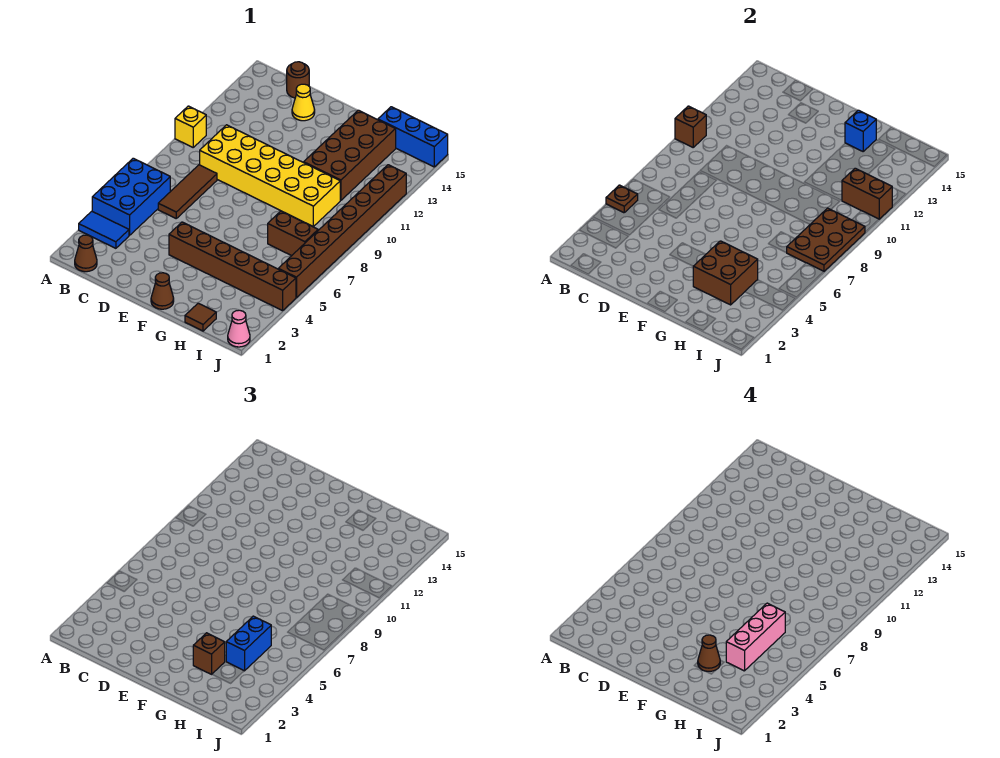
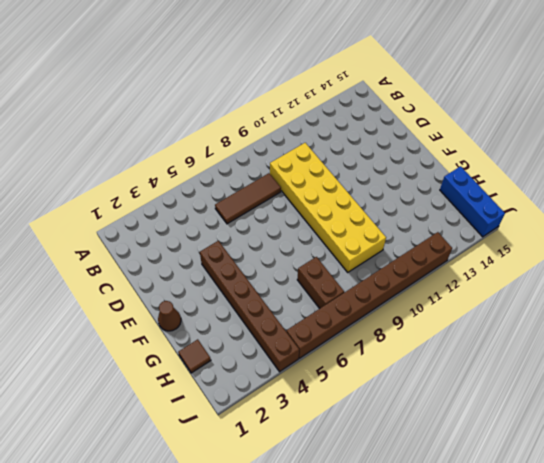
none -> blue 1x2 tile [79,211,129,248]
none -> blue 2x3 brick [92,158,170,235]
none -> yellow 1x1 brick [175,106,206,147]

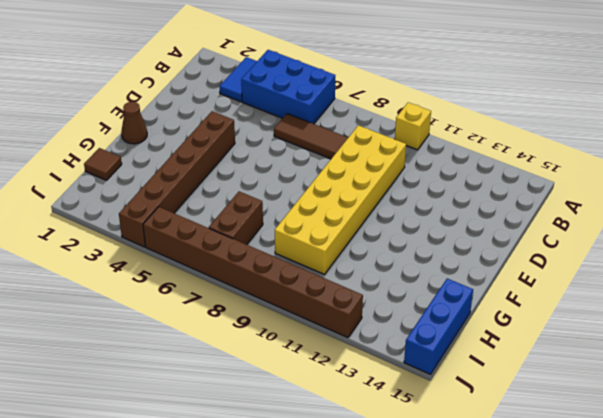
none -> brown 1x1 cone [75,235,97,272]
none -> brown 1x1 round brick [287,62,309,98]
none -> yellow 1x1 cone [292,84,315,121]

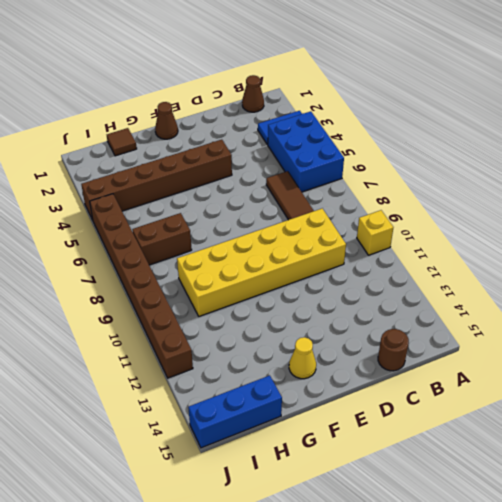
yellow 1x1 cone [289,337,316,379] -> yellow 1x1 cone moved to [292,84,315,121]
none -> brown 2x4 brick [304,110,396,200]
none -> pink 1x1 cone [228,310,250,347]
none -> brown 1x1 plate [606,185,638,213]

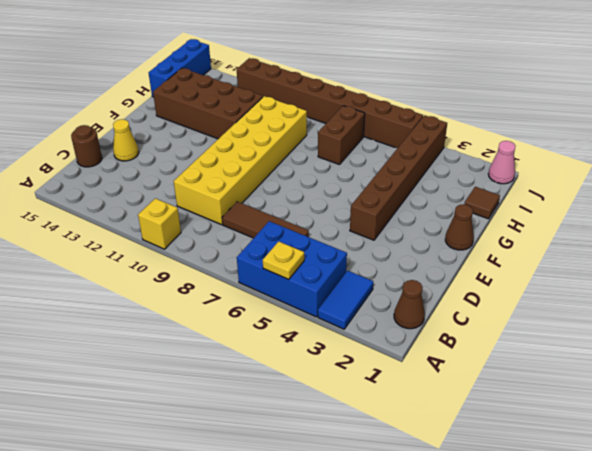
yellow 1x1 plate [263,241,304,280] -> brown 1x1 plate [606,185,638,213]
none -> brown 1x1 brick [675,106,706,147]
none -> brown 2x2 brick [693,241,758,305]
none -> blue 1x1 brick [845,110,876,151]

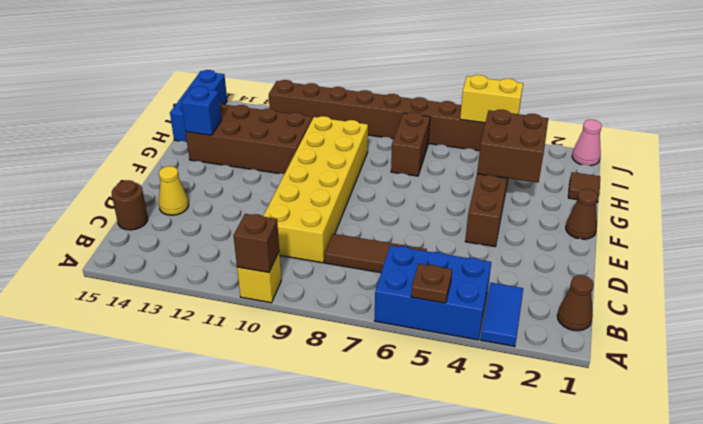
yellow 1x2 brick [460,75,523,123] -> none
none -> brown 2x3 plate [787,208,865,271]
none -> brown 1x2 brick [842,168,892,219]
none -> brown 1x1 brick [193,633,225,674]

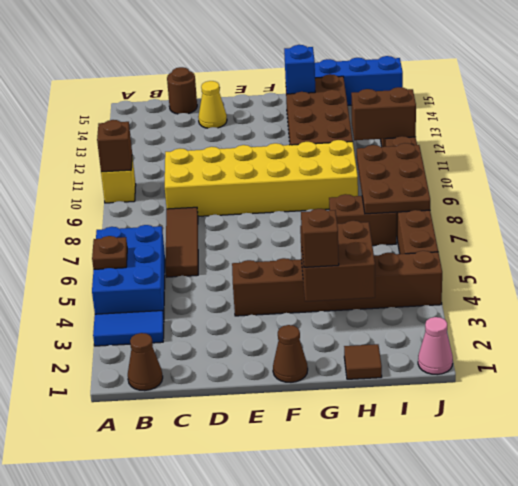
none -> blue 1x2 brick [226,616,271,671]
none -> brown 1x1 cone [698,635,720,671]
none -> pink 1x3 brick [726,603,785,671]

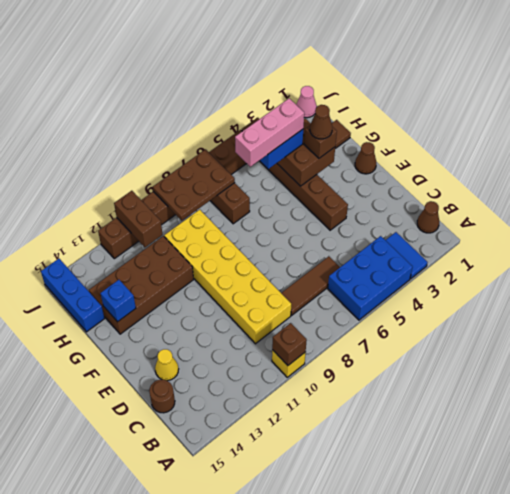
none -> brown 1x1 plate [606,185,638,213]

